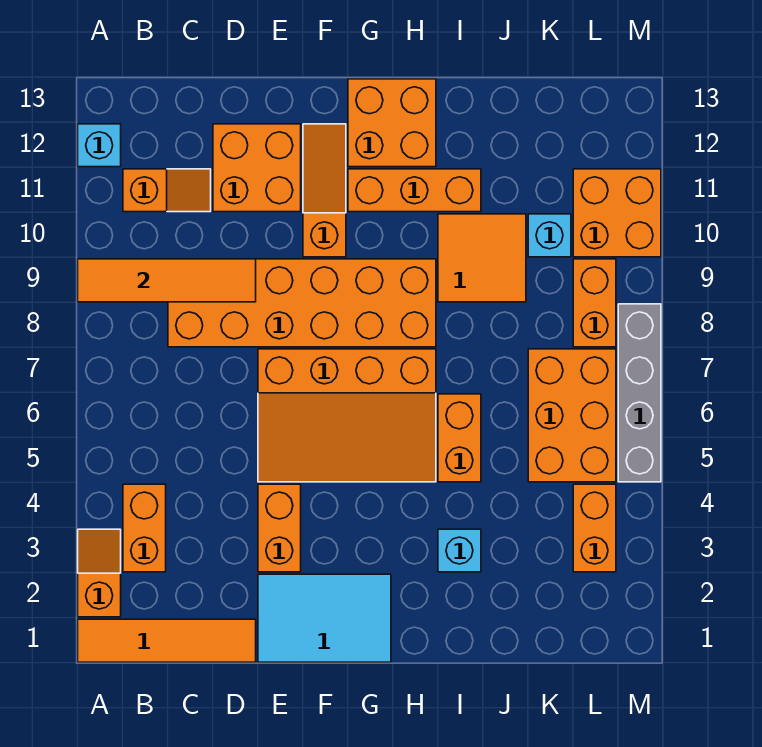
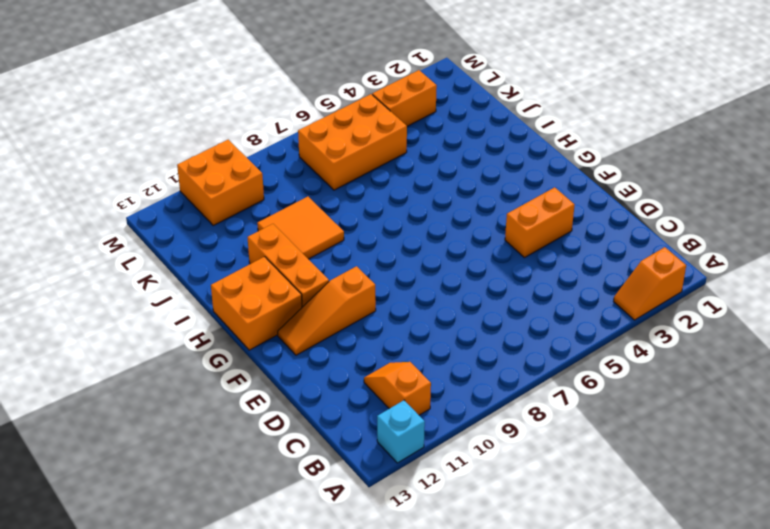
none -> orange 1x4 tile [78,619,256,662]
none -> orange 1x2 brick [123,484,166,572]
none -> orange 2x6 brick [168,259,436,347]

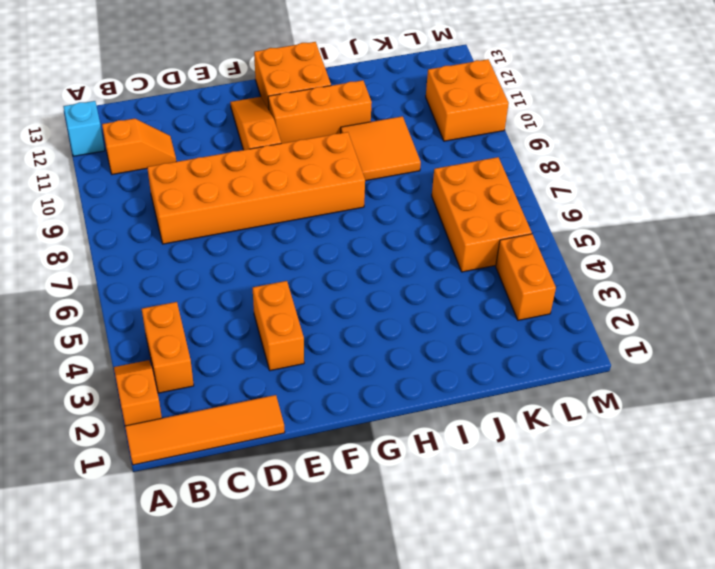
none -> orange 2x2 brick [213,124,301,212]
none -> cyan 2x3 tile [258,574,391,662]
none -> orange 3x4 slope [258,349,436,482]

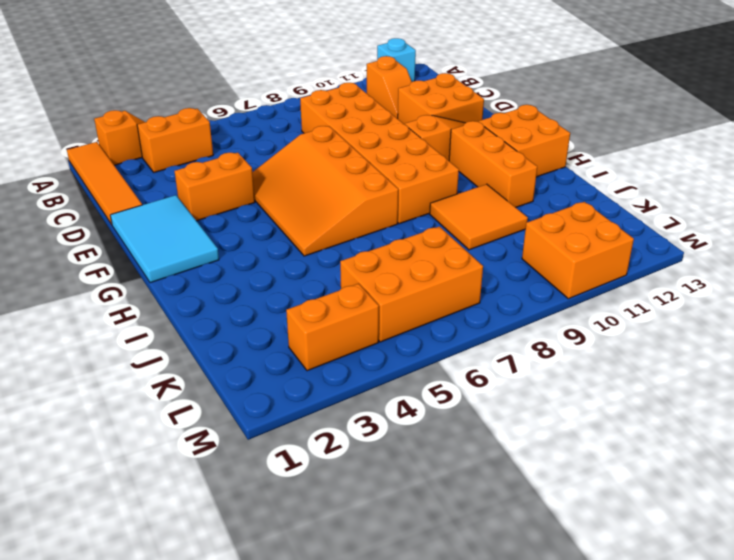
none -> cyan 1x1 brick [438,529,481,572]
none -> orange 1x2 brick [438,394,481,482]
none -> cyan 1x1 brick [528,214,571,257]

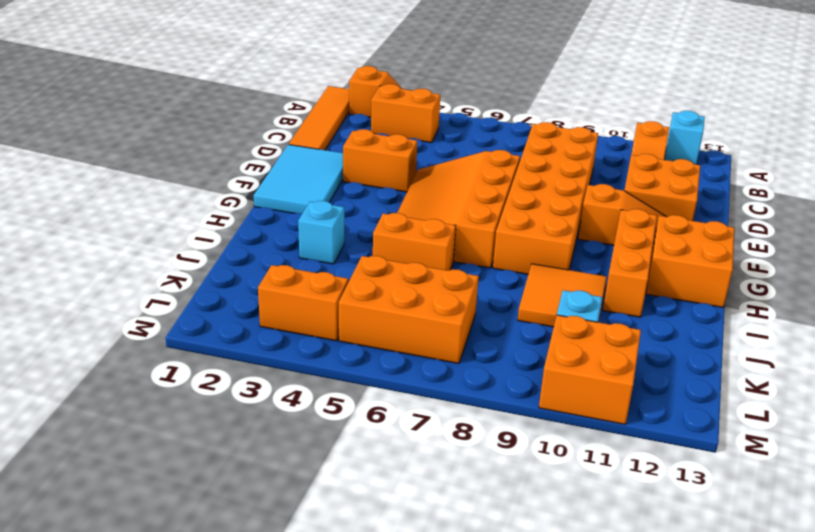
none -> orange 1x2 brick [573,259,616,347]
none -> grey 1x4 brick [618,304,661,482]
none -> orange 1x4 tile [78,259,256,302]

